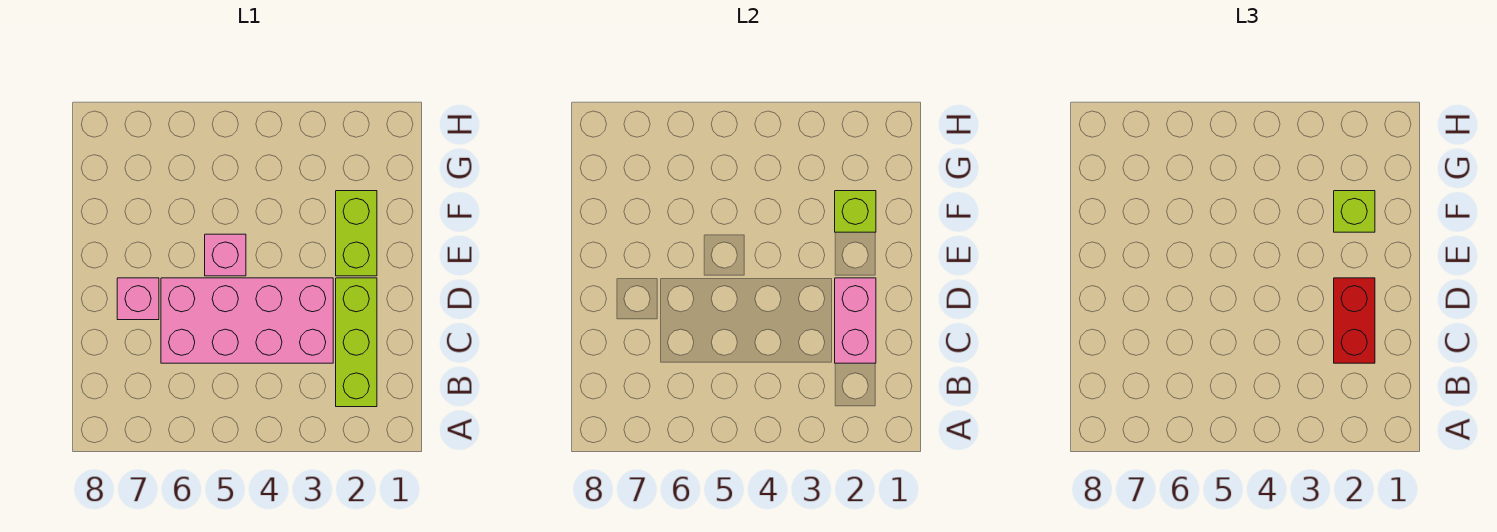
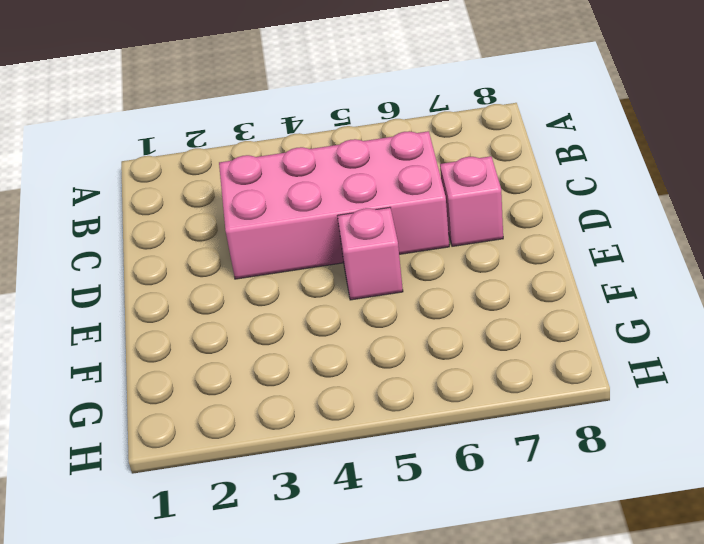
none -> lime 1x3 brick [336,278,377,407]
none -> lime 1x2 brick [336,191,377,276]

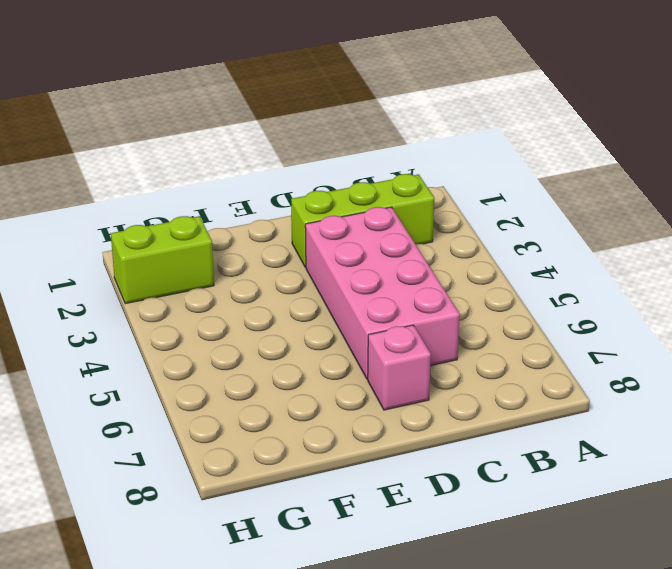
lime 1x2 brick [111,216,214,304] -> lime 1x2 brick moved to [336,191,377,276]
none -> pink 1x1 brick [205,234,246,276]
none -> pink 1x2 brick [835,278,876,363]

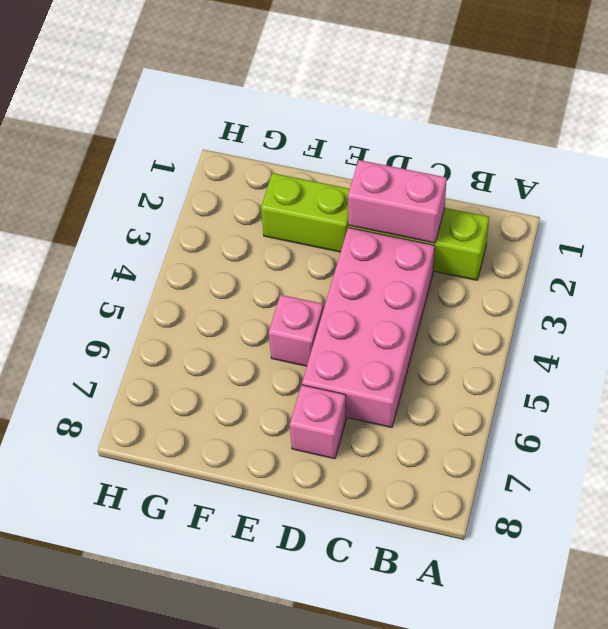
none -> lime 1x1 brick [835,191,876,232]
none -> red 1x2 brick [1334,278,1375,363]

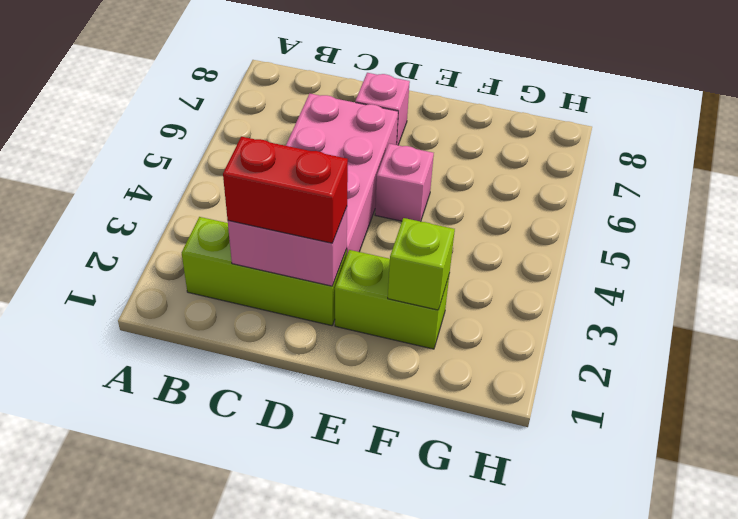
none -> lime 1x1 brick [1334,191,1375,232]

